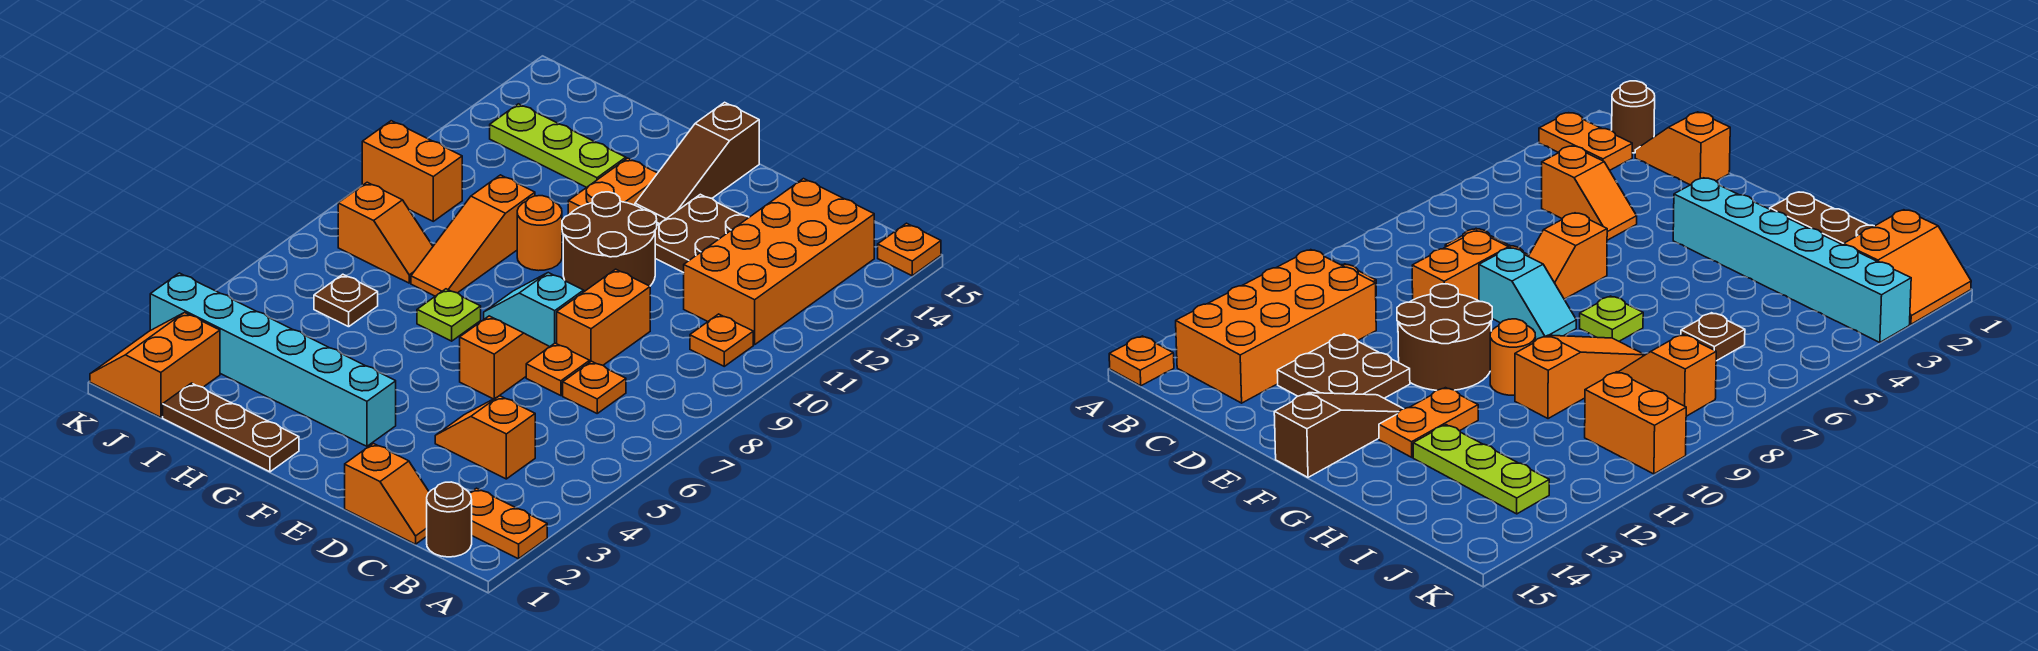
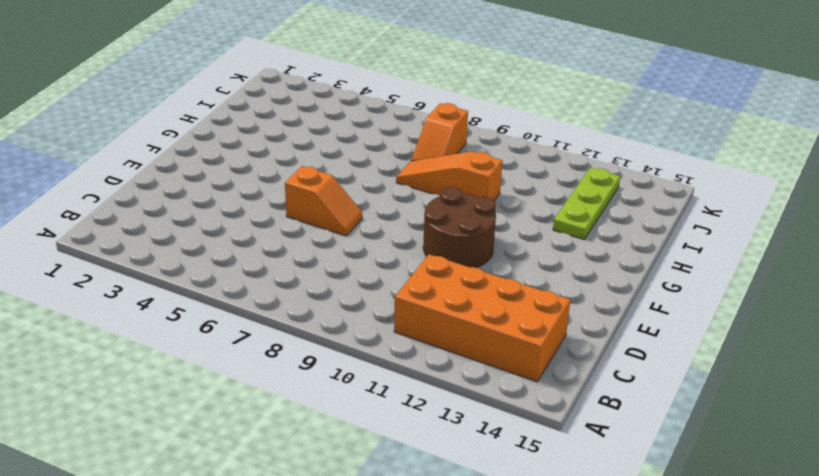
none -> orange 1x2 plate [470,488,547,559]
none -> orange 1x1 plate [878,223,941,276]
none -> brown 1x1 round brick [427,482,472,557]

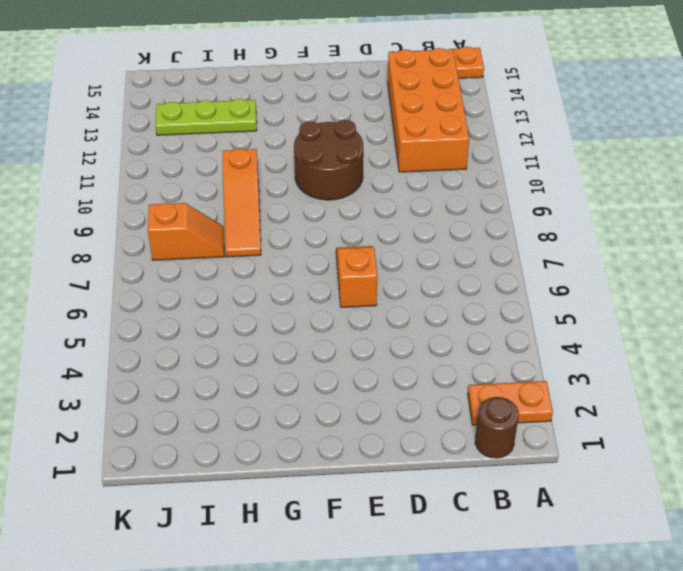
none -> orange 1x1 plate [690,314,753,366]
none -> orange 1x2 slope [345,443,429,544]
none -> orange 1x2 slope [435,396,535,479]

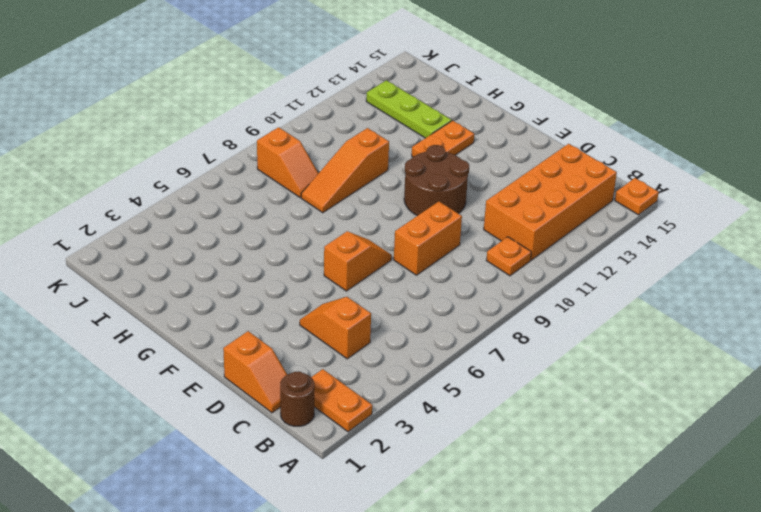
none -> orange 1x1 plate [563,361,626,413]
none -> orange 1x1 plate [526,343,590,396]
none -> brown 2x2 plate [655,194,749,273]

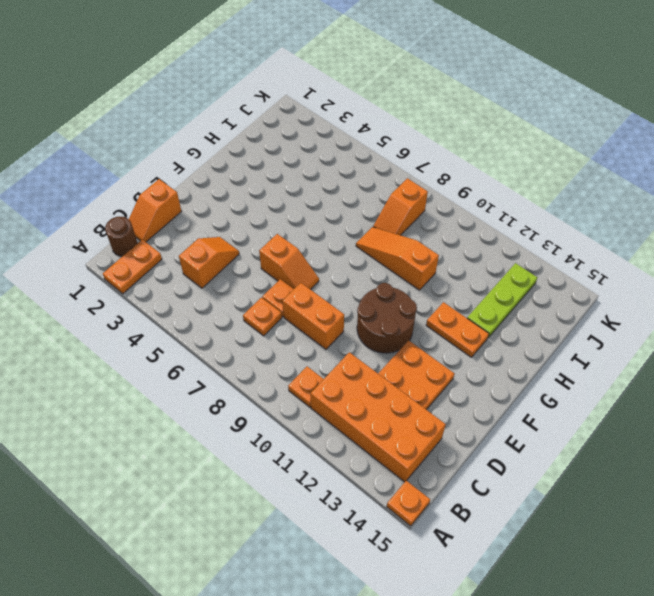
orange 2x2 plate [378,340,455,410] -> brown 2x2 plate [655,194,749,273]
none -> cyan 1x2 slope [484,273,584,347]
none -> cyan 1x6 brick [150,273,396,446]
none -> brown 1x3 slope [635,102,759,224]

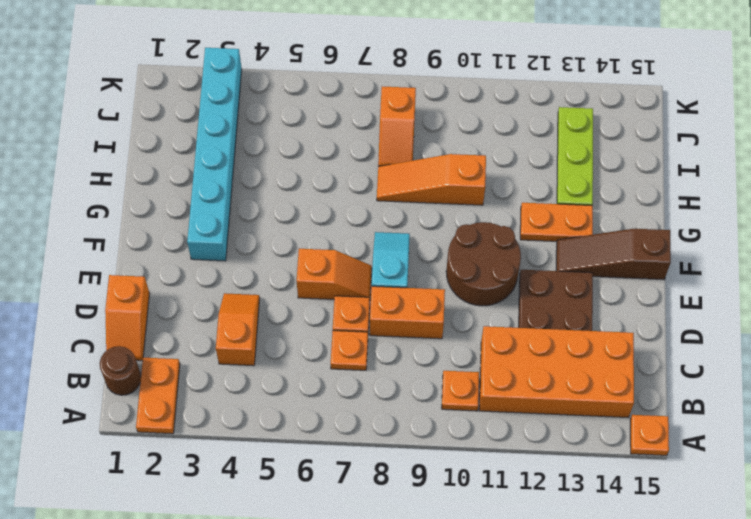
none -> brown 1x3 plate [163,383,299,472]
none -> lime 1x1 plate [417,289,481,341]
none -> orange 1x1 round brick [517,196,562,271]

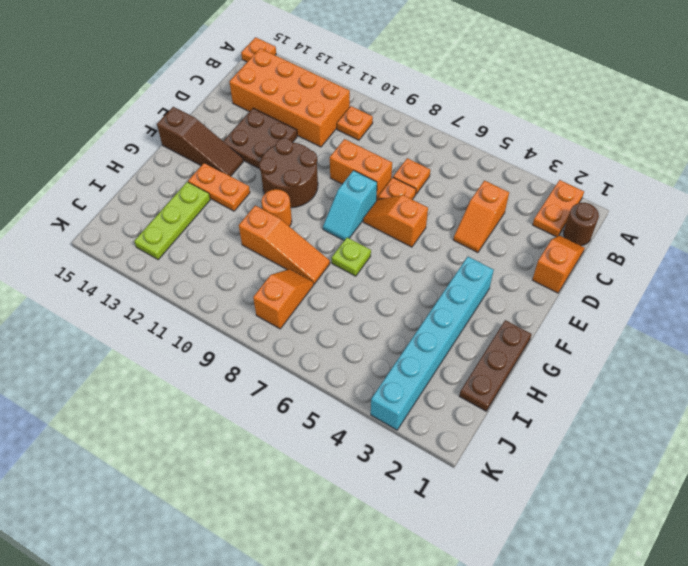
none -> brown 1x1 plate [314,274,378,327]
none -> orange 2x2 slope [90,313,220,417]
none -> orange 1x2 brick [362,121,462,221]

